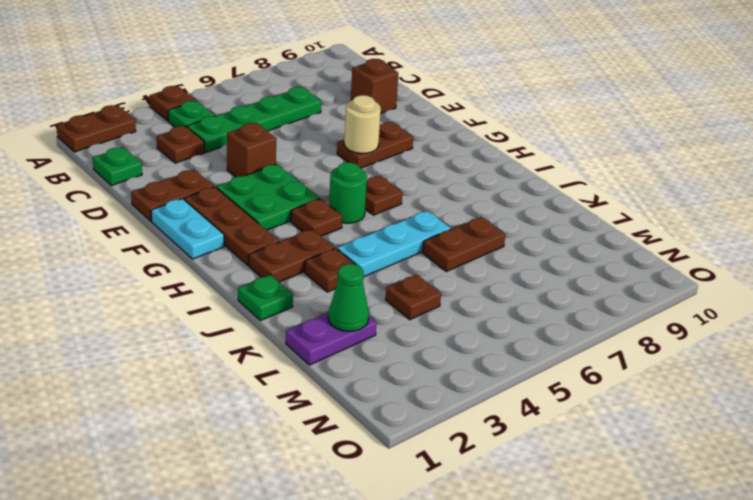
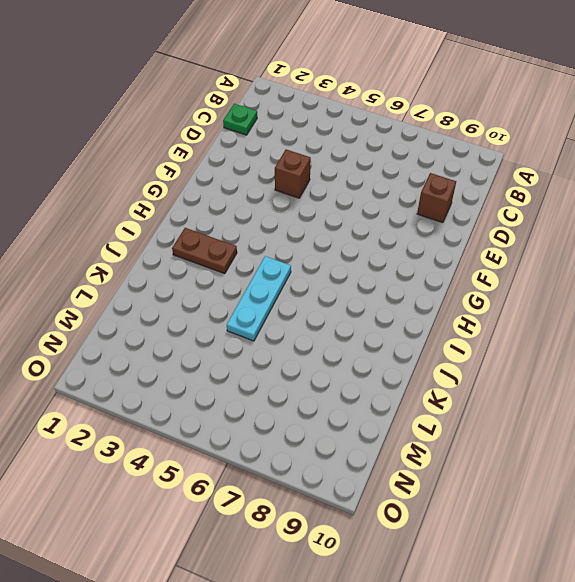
cyan 1x3 plate [227,256,291,341] -> cyan 1x3 plate turned to [337,211,451,277]
none -> brown 1x2 plate [57,105,136,152]
none -> brown 1x1 plate [150,86,196,121]
none -> green 1x1 plate [168,101,215,127]

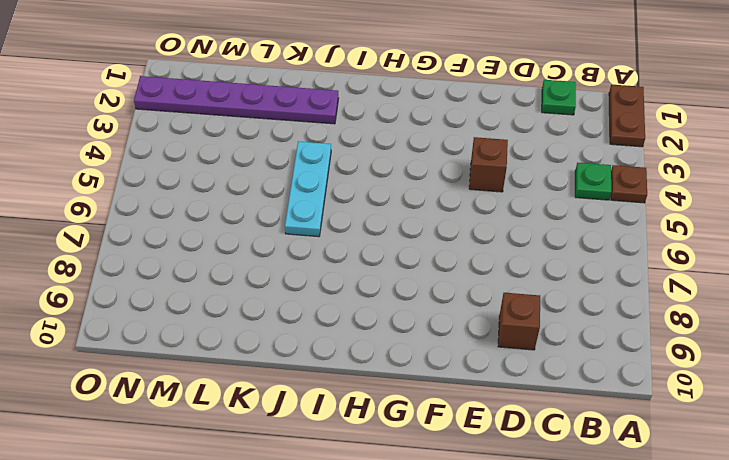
purple 1x6 plate [134,76,339,124] -> purple 1x2 plate [286,312,376,365]
none -> brown 1x1 plate [157,126,205,163]
none -> green 1x4 plate [187,87,321,152]
none -> brown 1x2 plate [131,170,214,221]

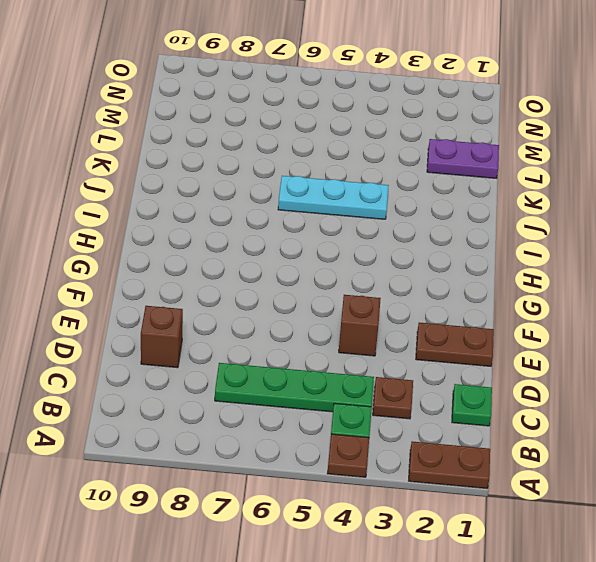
none -> cyan 1x2 plate [151,199,224,259]
none -> brown 1x3 plate [184,187,279,265]
none -> green 2x2 plate [216,164,320,230]

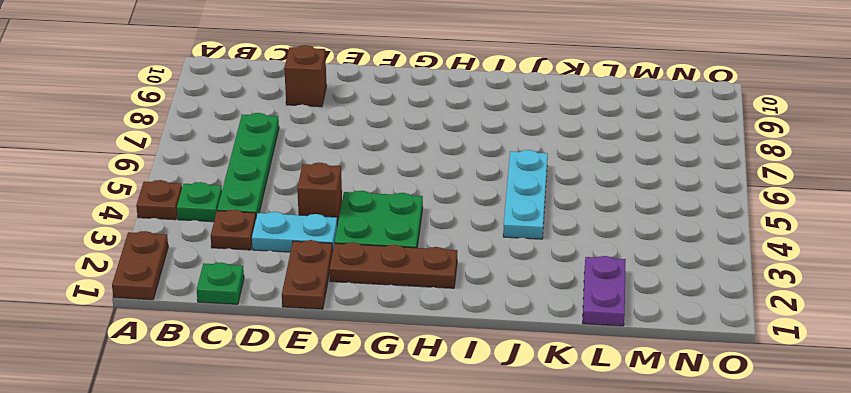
cyan 1x2 plate [252,212,337,252] -> cyan 1x2 plate moved to [151,199,224,259]
none -> brown 1x2 plate [337,122,413,168]
none -> brown 1x1 plate [291,199,342,236]
none -> green 1x1 round brick [329,162,367,223]

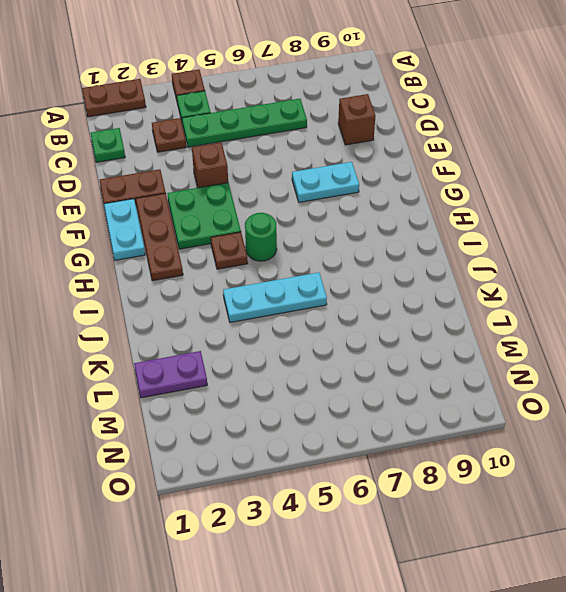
cyan 1x2 plate [292,162,359,202] -> brown 1x2 plate [337,122,413,168]
none -> brown 1x1 plate [365,176,402,215]
none -> brown 1x2 plate [249,229,335,282]
none -> green 1x1 plate [238,275,293,321]

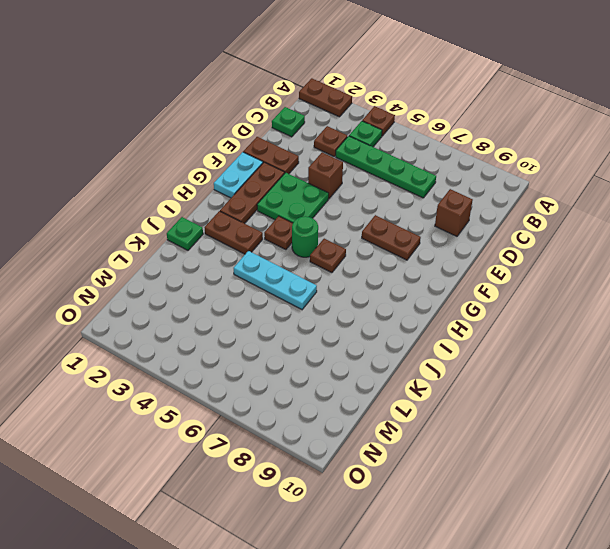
none -> brown 1x1 plate [305,248,356,292]
none -> brown 1x2 plate [423,217,505,272]
none -> purple 1x2 plate [286,312,376,365]

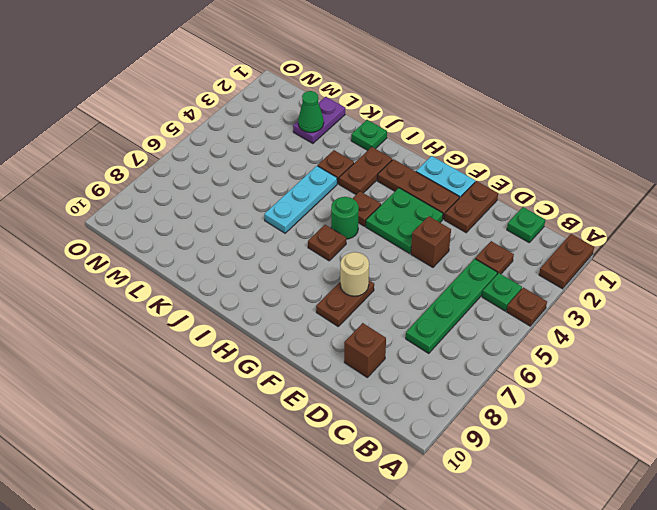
none -> brown 1x2 plate [423,217,505,272]
none -> brown 1x1 plate [385,274,441,320]

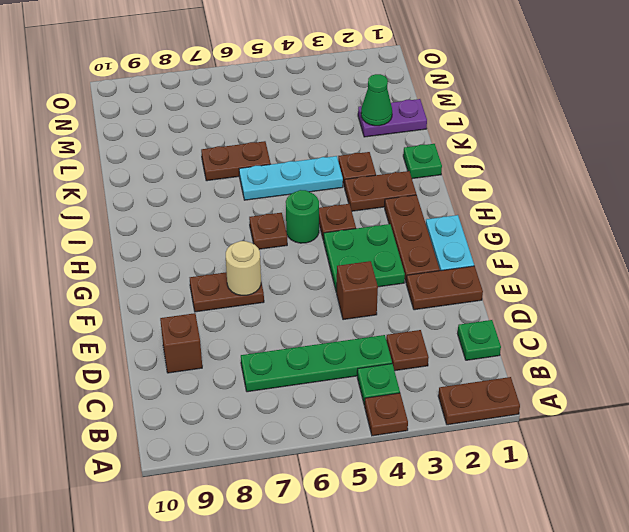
none -> brown 1x1 plate [385,274,441,320]

